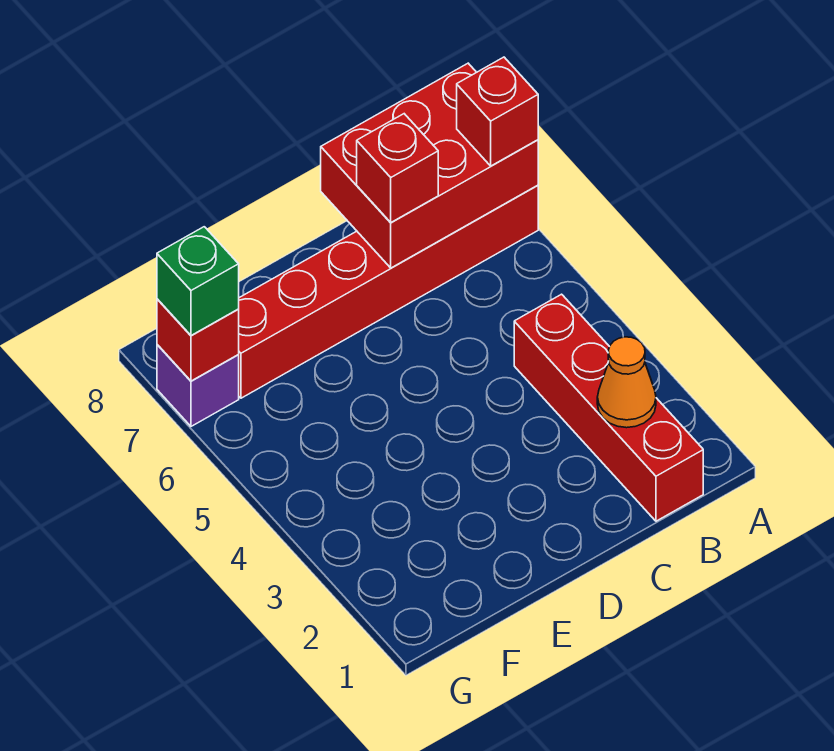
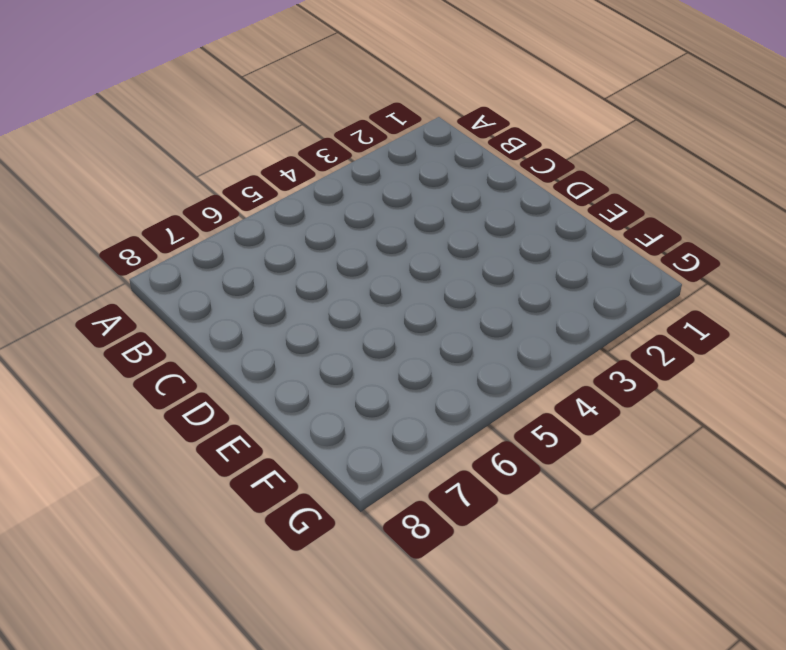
none -> red 1x6 brick [238,185,538,398]
none -> red 1x4 brick [514,294,703,521]

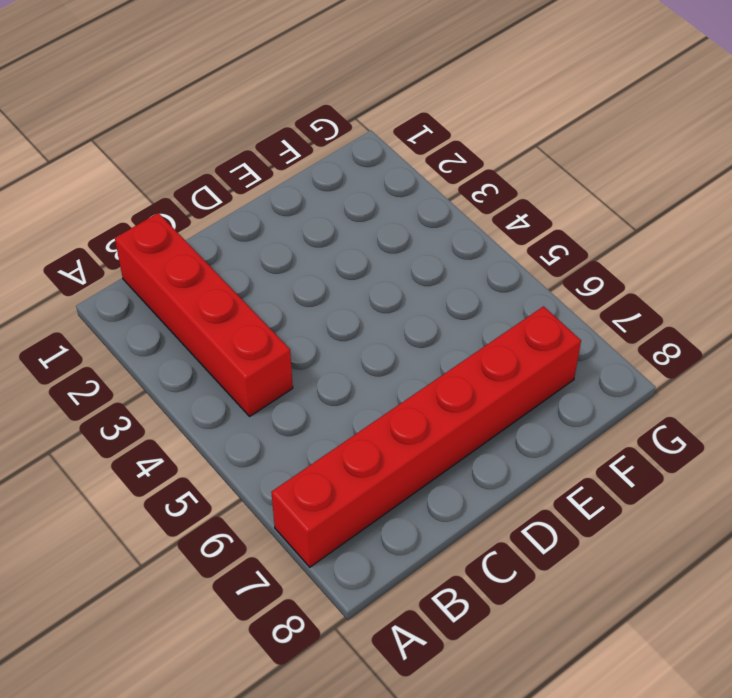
none -> purple 1x1 brick [157,345,239,426]
none -> red 2x3 brick [321,63,538,268]

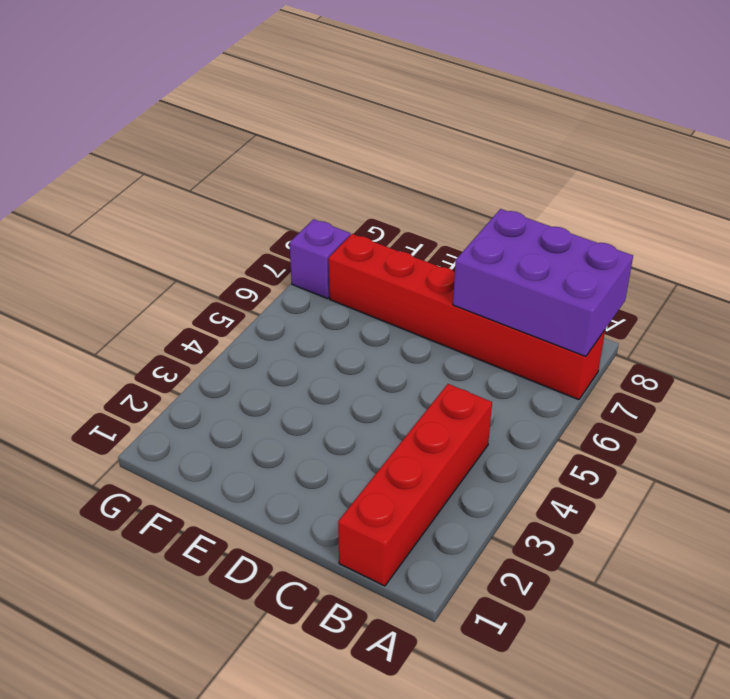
purple 2x3 brick [453,209,633,357] -> red 2x3 brick [321,63,538,268]
none -> orange 1x1 cone [597,337,656,428]
none -> red 1x1 brick [157,299,239,381]

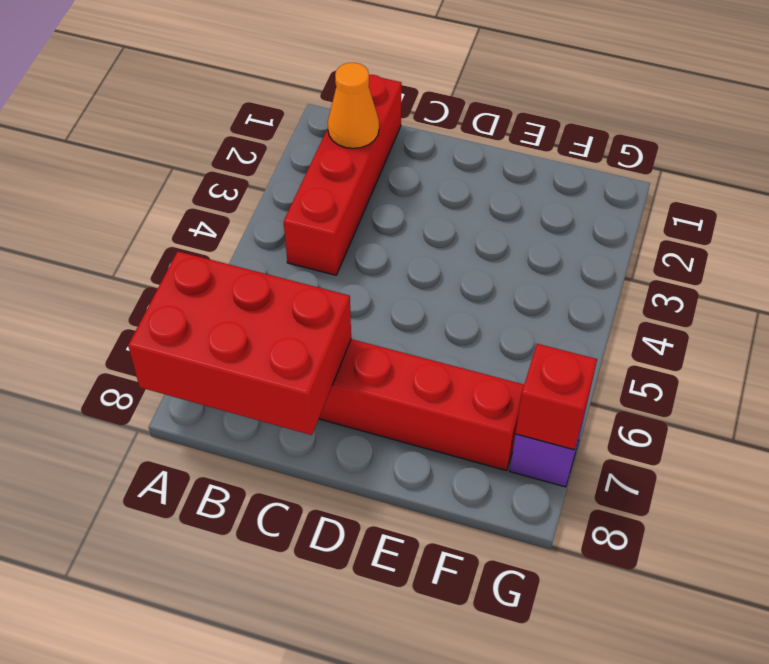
none -> red 1x1 brick [457,57,538,166]
none -> red 1x1 brick [357,114,438,222]

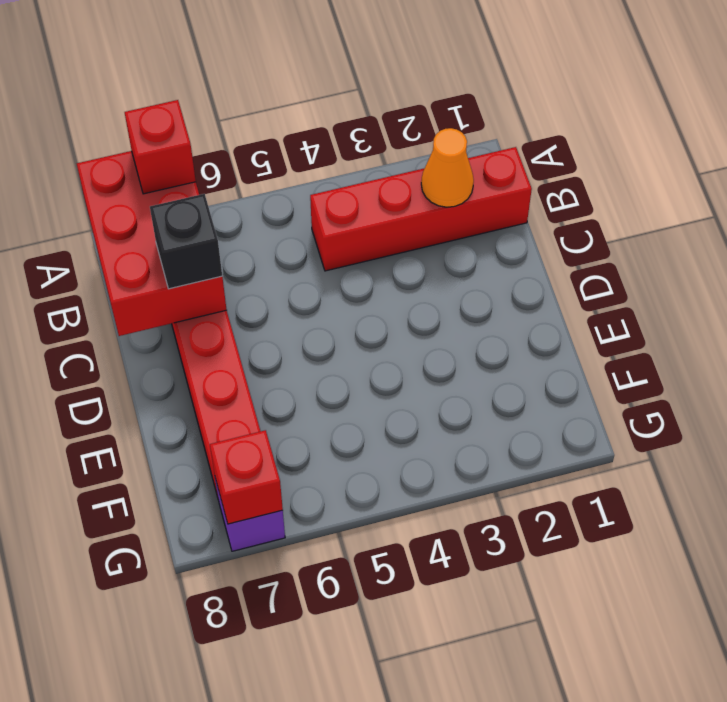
black 1x1 brick [150,194,222,289] -> red 1x1 brick [357,114,438,222]
none -> green 1x1 brick [157,227,239,335]

